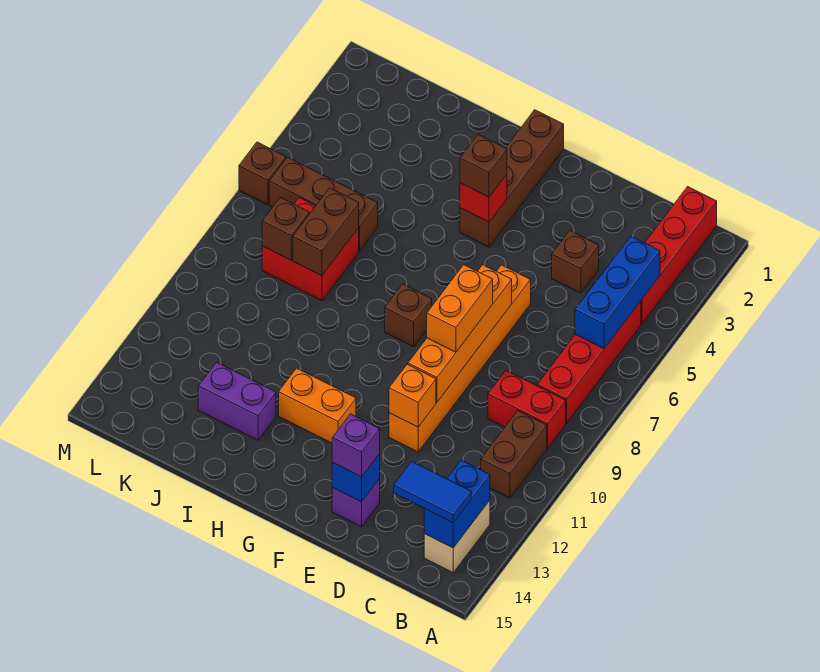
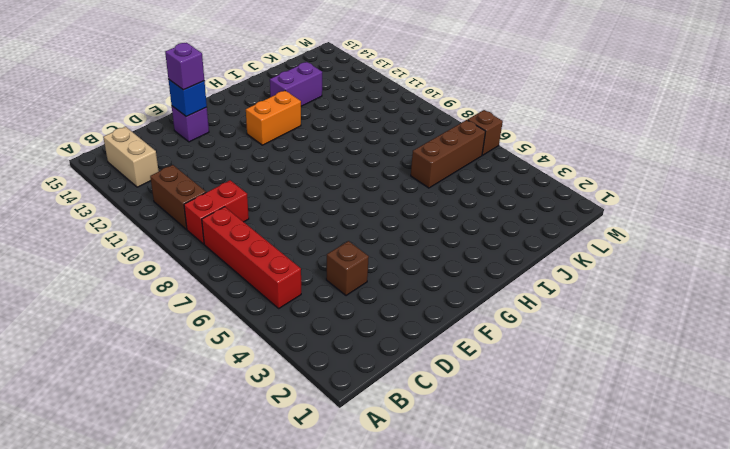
none -> red 1x4 brick [641,187,717,324]
none -> orange 1x6 brick [389,265,531,452]
none -> brown 1x4 brick [460,110,564,247]

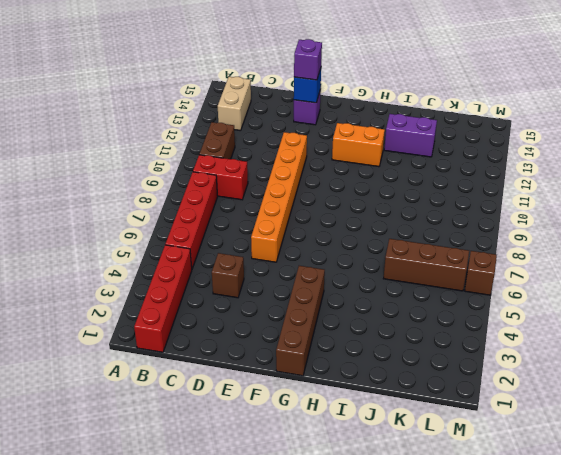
none -> brown 1x1 brick [385,284,432,347]
none -> red 2x2 brick [262,198,359,301]
none -> blue 1x3 brick [575,236,660,349]

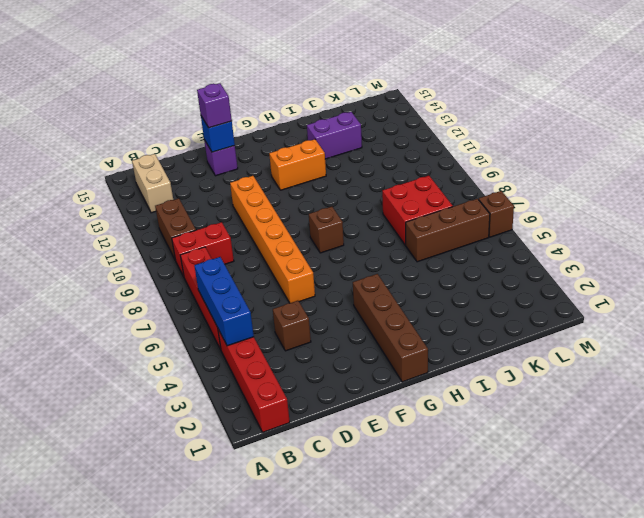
none -> blue 1x2 brick [424,460,490,548]
none -> orange 1x4 brick [408,265,512,402]
none -> orange 1x1 brick [389,364,436,427]

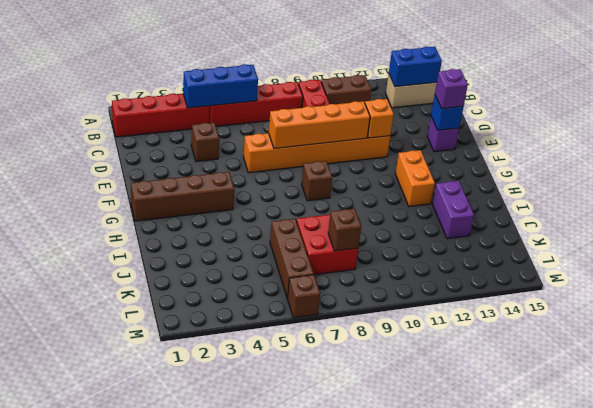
none -> red 1x1 brick [460,174,507,222]
none -> brown 1x2 brick [293,188,359,276]
none -> blue 1x2 tile [394,461,471,523]

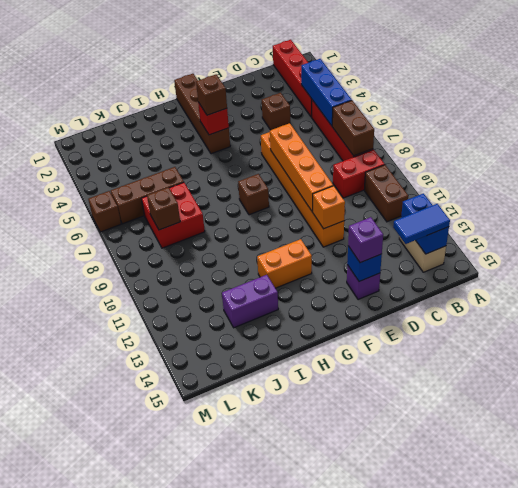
brown 1x2 brick [332,101,374,156] -> brown 1x2 brick moved to [293,188,359,276]
none -> orange 1x2 brick [427,265,493,352]

